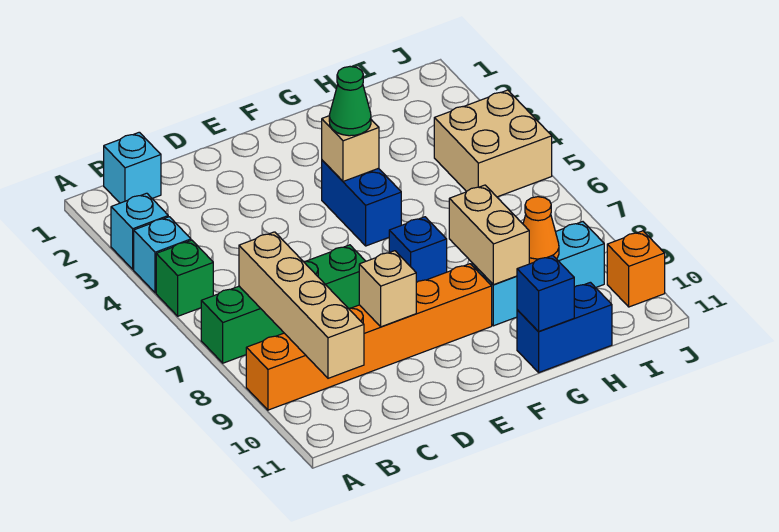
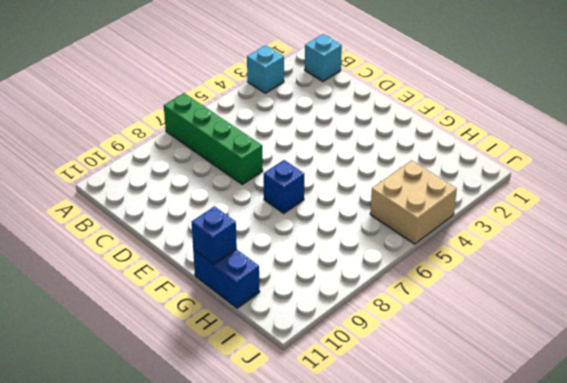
none -> cyan 1x1 brick [134,217,191,293]
none -> green 1x1 brick [156,240,213,316]
none -> orange 1x6 brick [246,264,492,410]

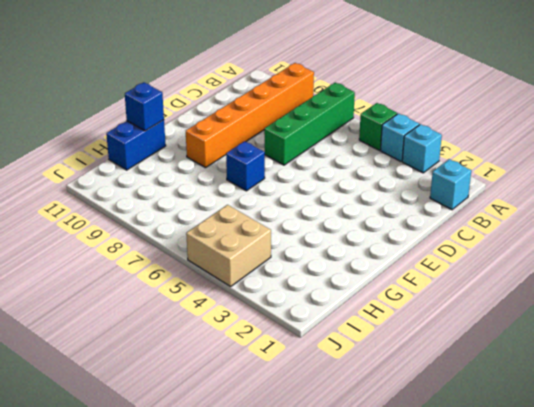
none -> blue 1x2 brick [322,160,401,246]
none -> cyan 1x3 brick [472,222,604,326]
none -> orange 1x1 brick [607,231,665,307]

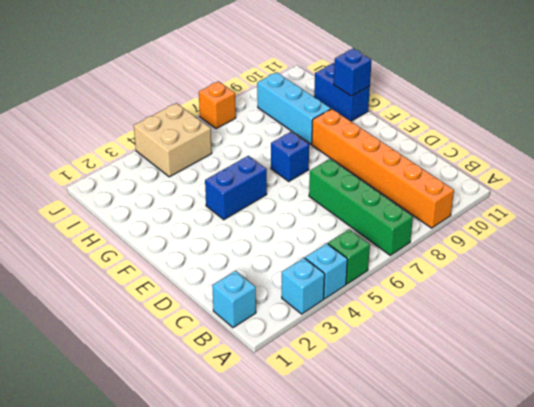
orange 1x1 brick [199,81,236,129] -> orange 1x1 brick moved to [607,231,665,307]
none -> tan 1x4 brick [239,232,364,378]
none -> tan 1x1 brick [359,251,416,327]
none -> tan 1x1 brick [322,116,379,181]

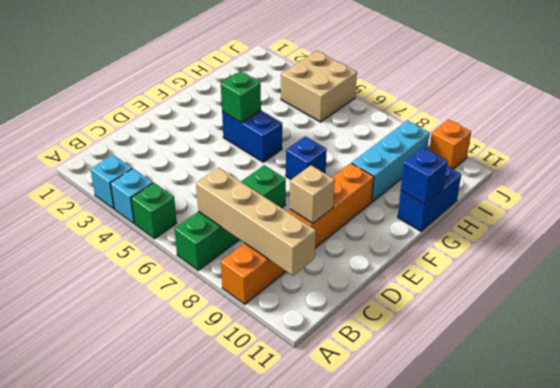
green 1x1 brick [221,71,261,123] -> tan 1x1 brick [322,116,379,181]
none -> cyan 1x1 brick [104,132,161,203]
none -> tan 1x2 brick [449,185,529,285]
none -> orange 1x1 cone [523,197,559,264]

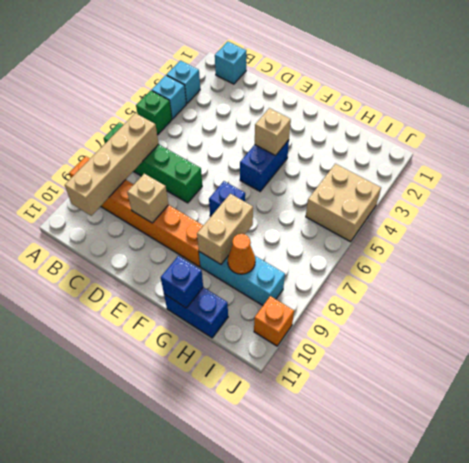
none -> green 1x1 cone [329,67,371,136]

